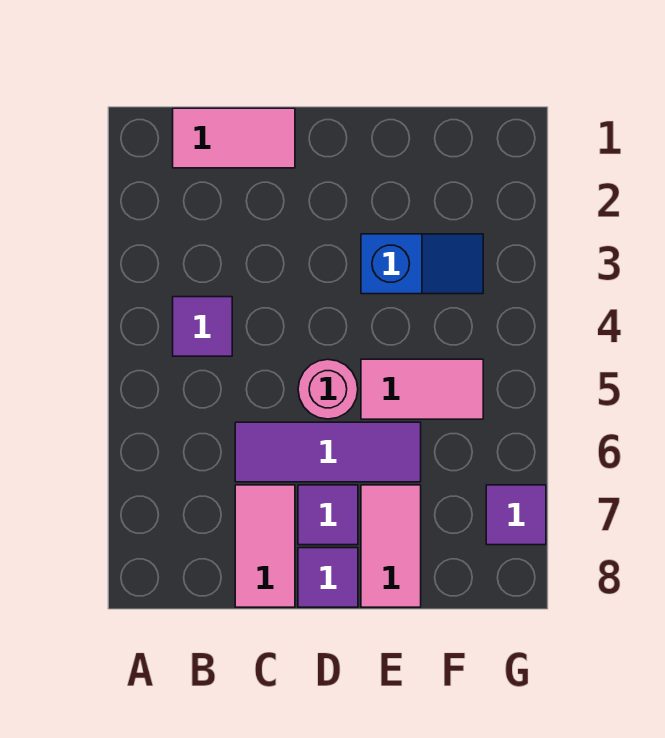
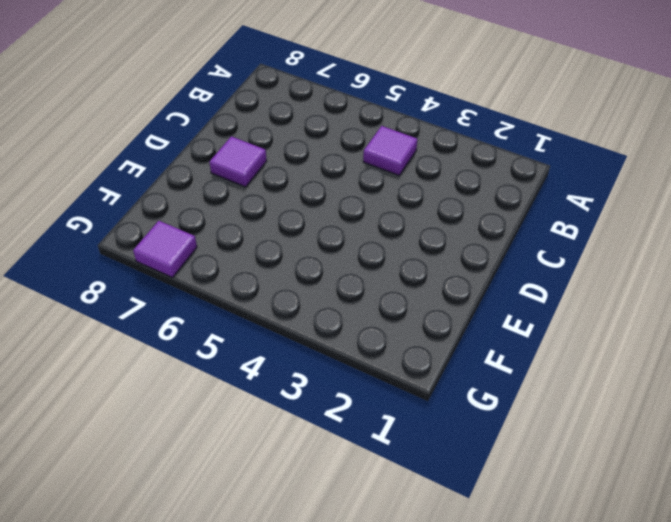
none -> pink 1x2 tile [173,108,295,168]
none -> purple 1x3 tile [235,422,421,482]

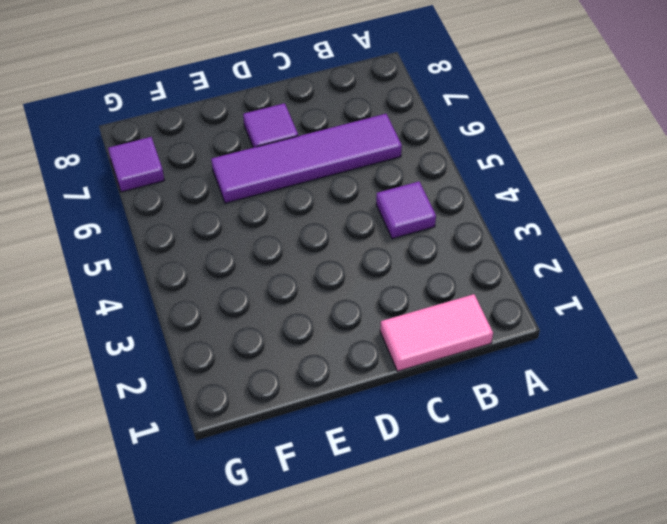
purple 1x4 tile [211,114,402,203] -> purple 1x3 tile [235,422,421,482]
none -> pink 1x2 tile [235,485,295,607]
none -> pink 1x1 round brick [298,359,358,419]

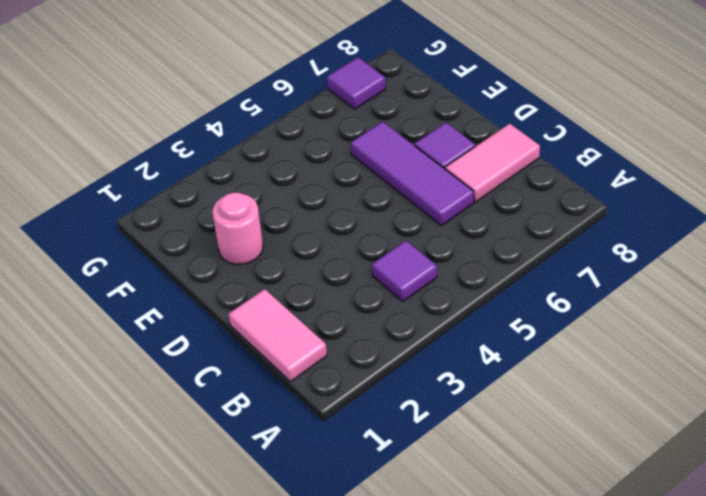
pink 1x1 round brick [212,193,263,264] -> pink 1x1 round brick moved to [298,359,358,419]
none -> purple 1x1 tile [298,548,358,607]
none -> blue 1x2 slope [361,234,483,294]

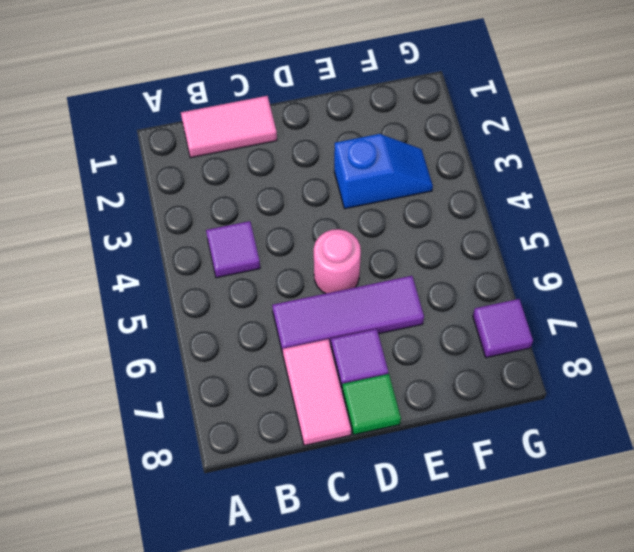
green 1x1 tile [342,374,401,435] -> purple 1x1 tile [298,548,358,607]
none -> pink 1x2 tile [361,359,483,419]
none -> pink 1x2 tile [361,485,421,607]

